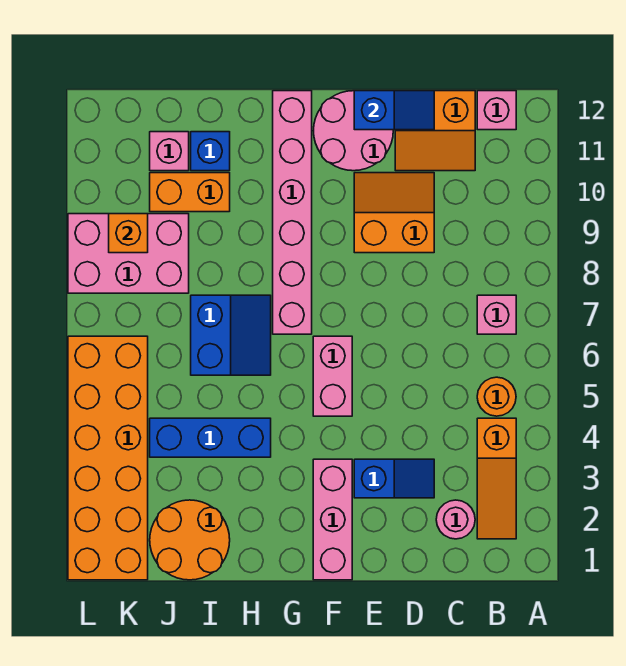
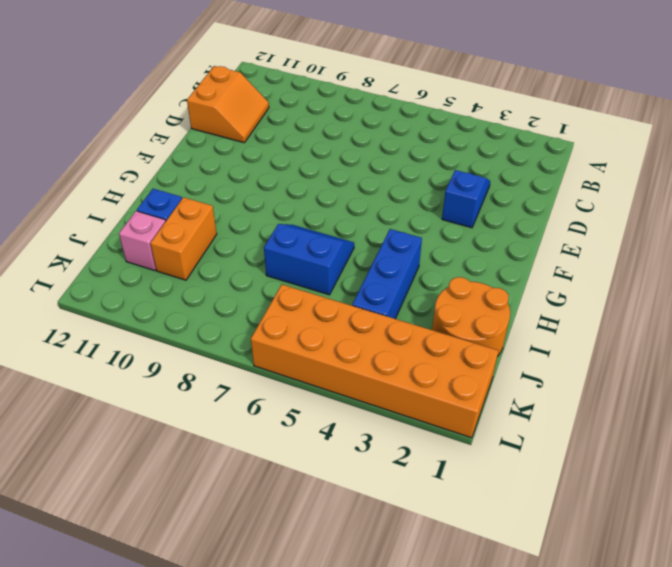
none -> orange 1x3 slope [477,418,516,539]
none -> orange 1x1 round brick [477,377,516,416]
none -> pink 1x1 brick [477,295,516,334]

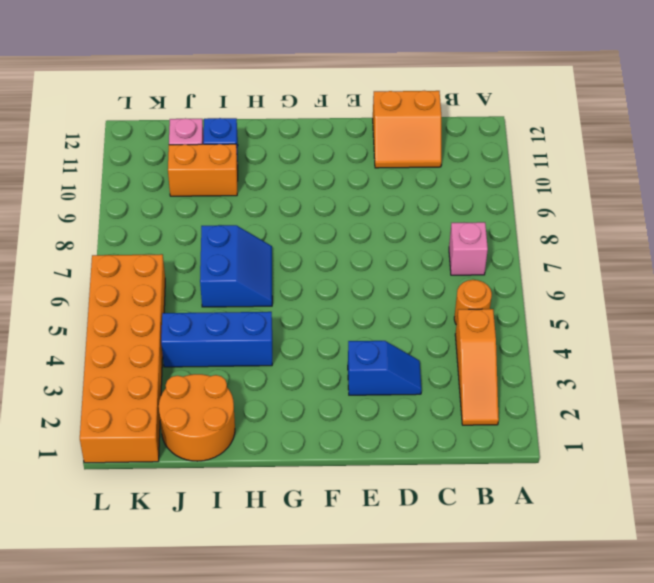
none -> pink 1x1 brick [477,91,516,130]
none -> pink 1x1 round brick [436,500,475,539]
none -> orange 2x2 slope [354,173,434,253]

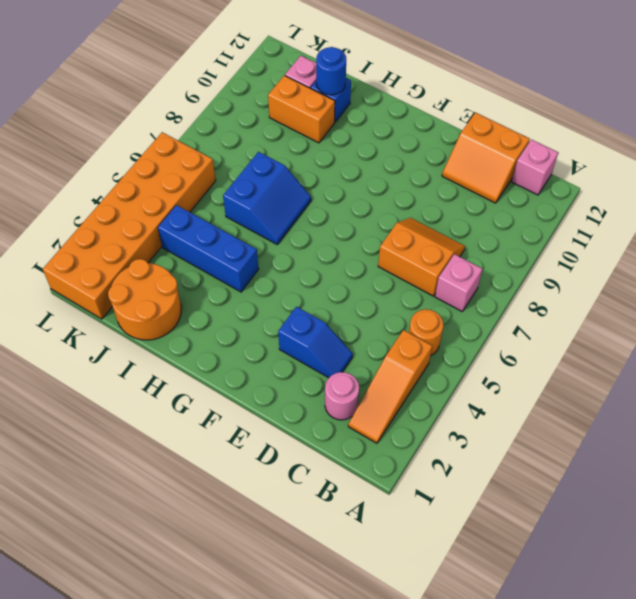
orange 2x2 slope [378,218,465,296] -> orange 2x2 slope moved to [354,173,434,253]
blue 1x1 round brick [316,47,346,95] -> none
none -> pink 2x2 round brick [313,91,393,171]
none -> pink 1x3 brick [313,459,352,580]
none -> pink 1x2 brick [313,336,352,416]

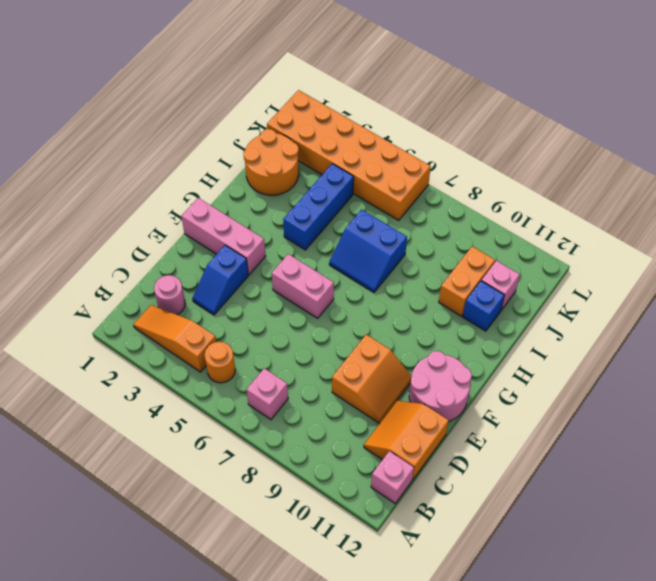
none -> pink 1x6 brick [273,91,312,334]
none -> pink 2x3 brick [68,214,189,293]
none -> blue 1x2 slope [354,91,434,130]

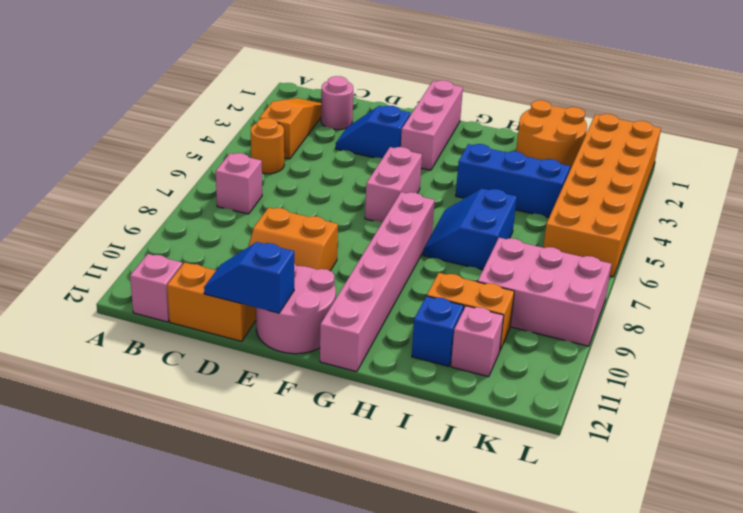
none -> orange 1x1 brick [109,214,148,253]

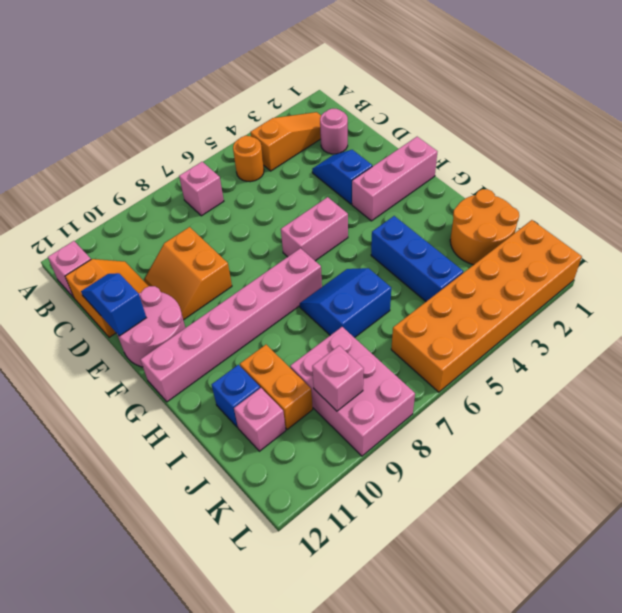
pink 1x1 brick [312,346,364,411] -> orange 1x1 brick [109,214,148,253]

